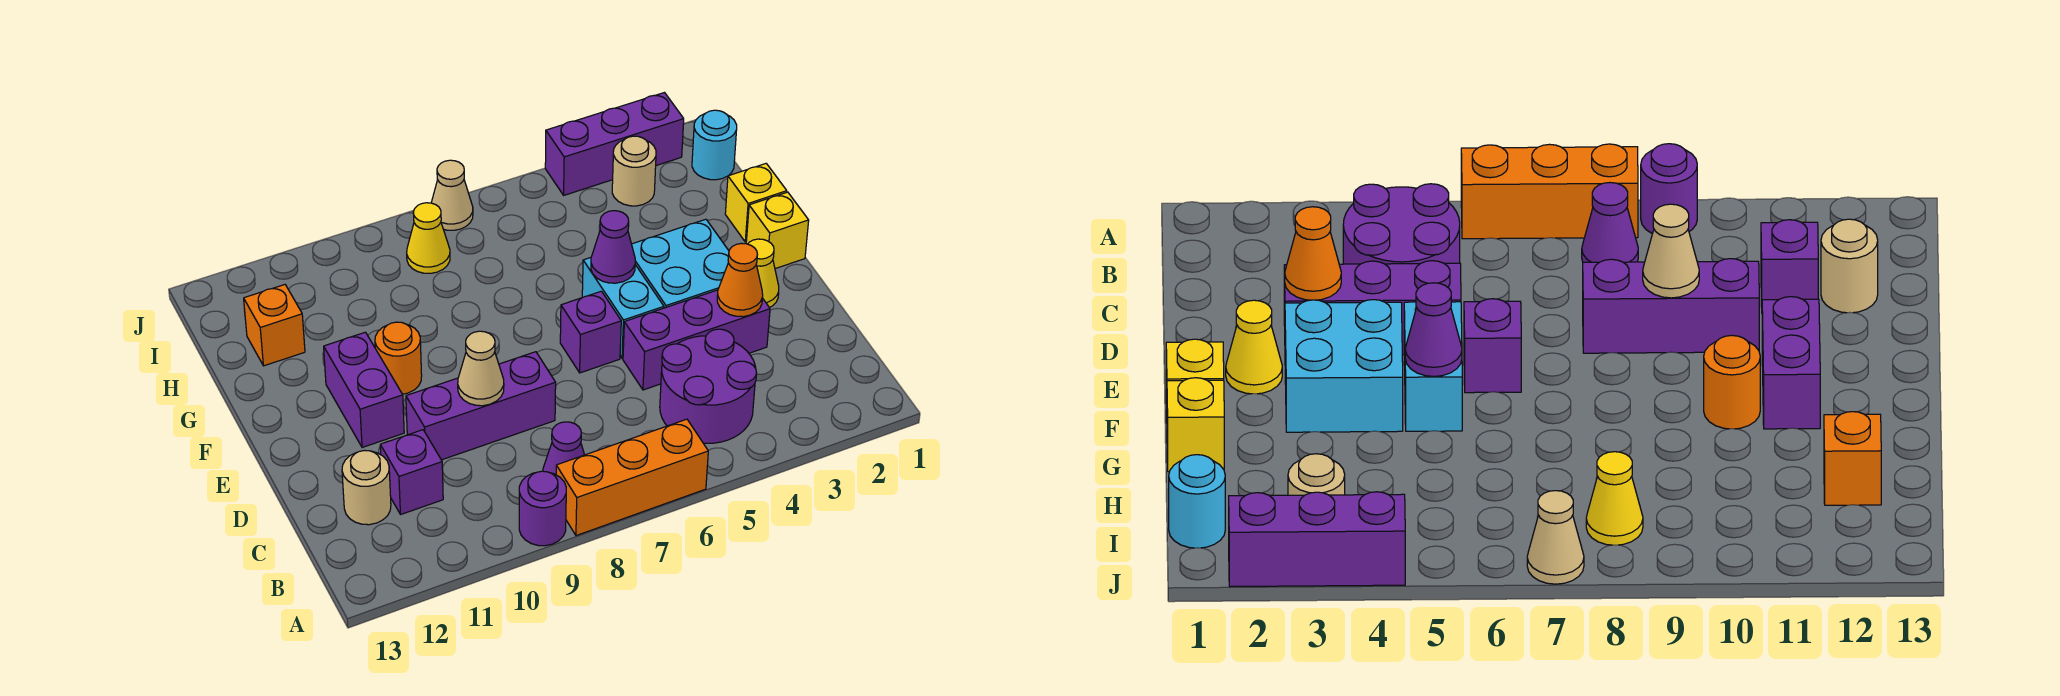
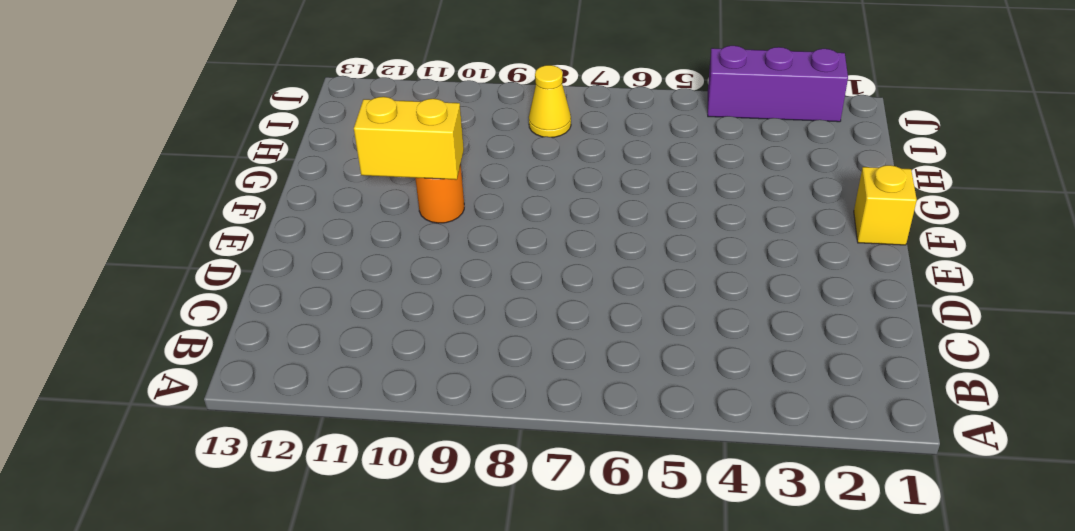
yellow 1x2 brick [354,97,464,180] -> none
none -> orange 1x3 brick [556,419,708,536]
none -> purple 1x1 round brick [519,471,566,546]
none -> purple 2x2 round brick [660,329,757,443]

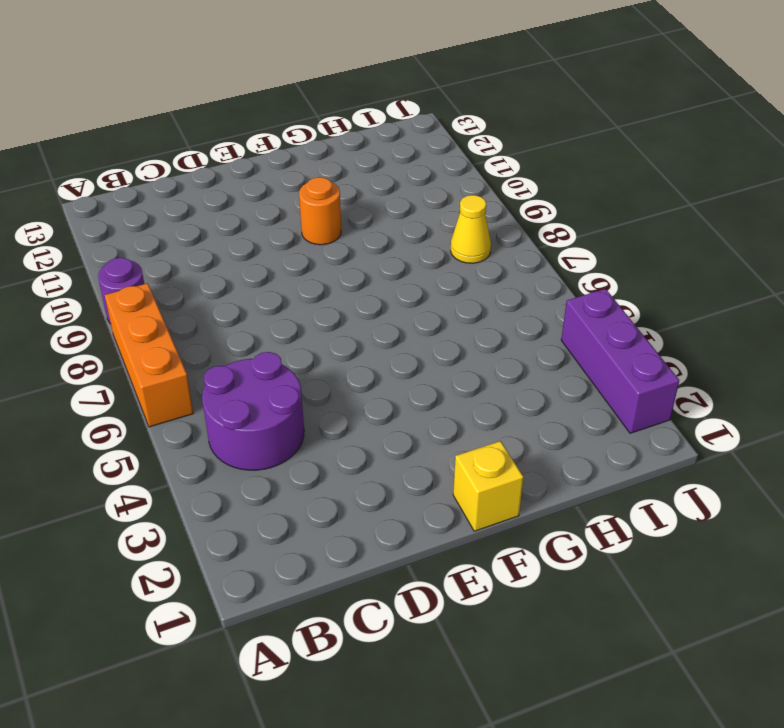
none -> purple 1x1 cone [543,422,584,475]
none -> purple 1x1 brick [380,430,443,514]
none -> tan 1x1 round brick [342,450,391,525]

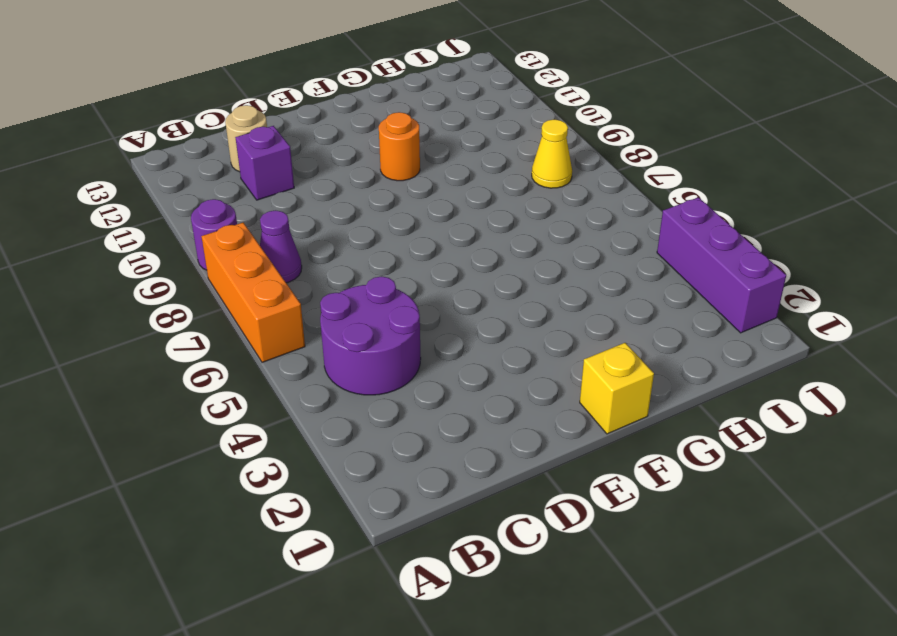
none -> purple 1x3 brick [623,290,770,390]
none -> purple 1x3 brick [406,352,556,460]
none -> yellow 1x1 cone [748,239,779,308]

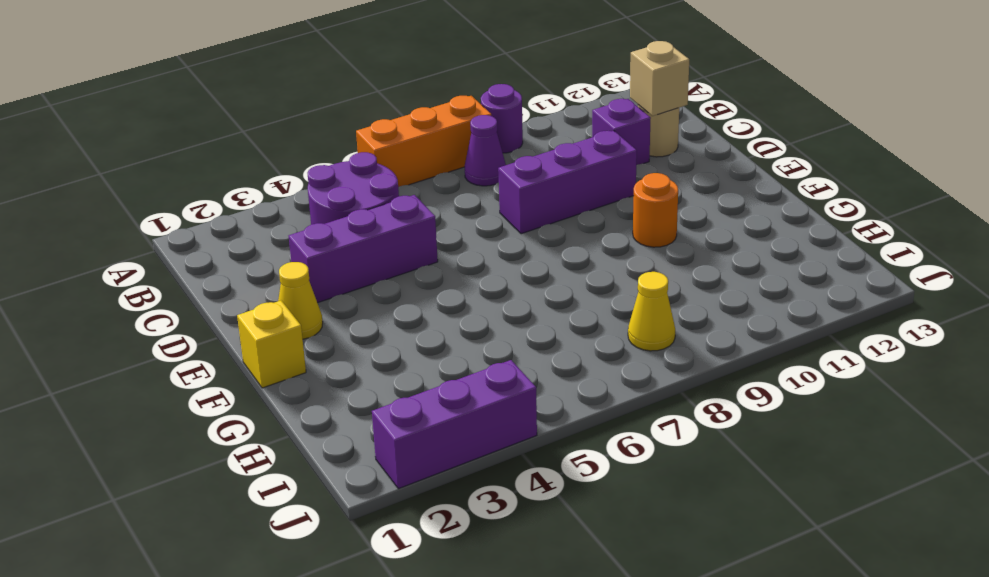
tan 1x1 brick [630,41,689,116] -> none
none -> cyan 2x2 brick [632,219,729,308]
none -> cyan 1x2 brick [582,258,664,358]
none -> purple 1x1 brick [560,291,621,373]

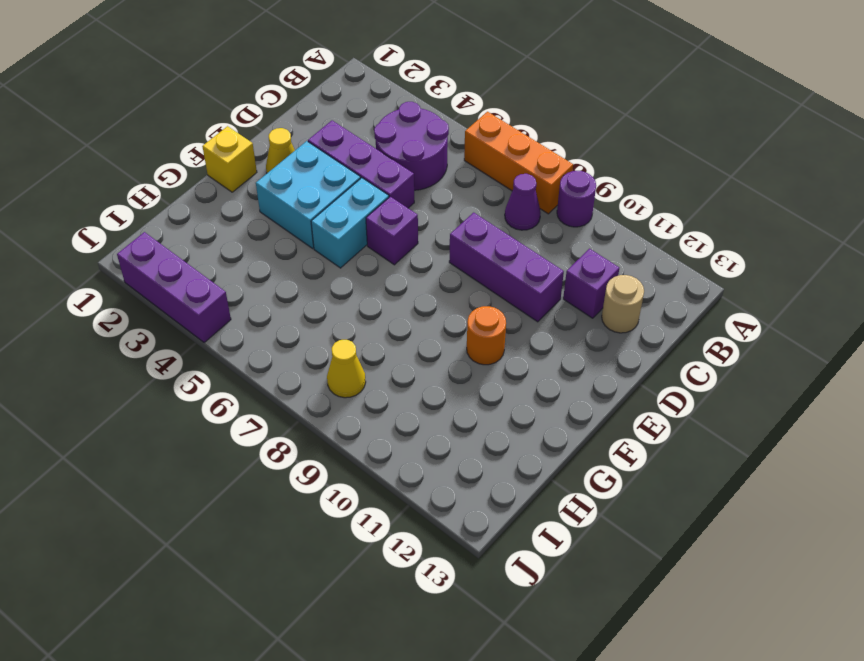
none -> purple 1x2 brick [324,332,404,448]
none -> yellow 1x1 brick [725,164,787,242]
none -> orange 1x1 brick [244,285,305,366]

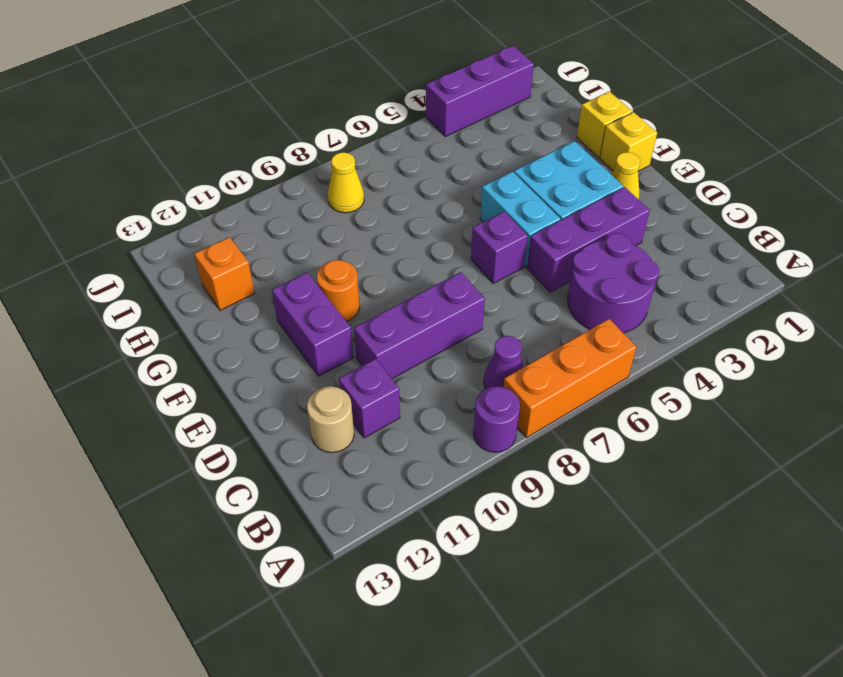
none -> cyan 1x1 round brick [692,110,737,180]
none -> tan 1x1 round brick [612,136,656,206]
none -> tan 1x1 cone [431,160,473,230]

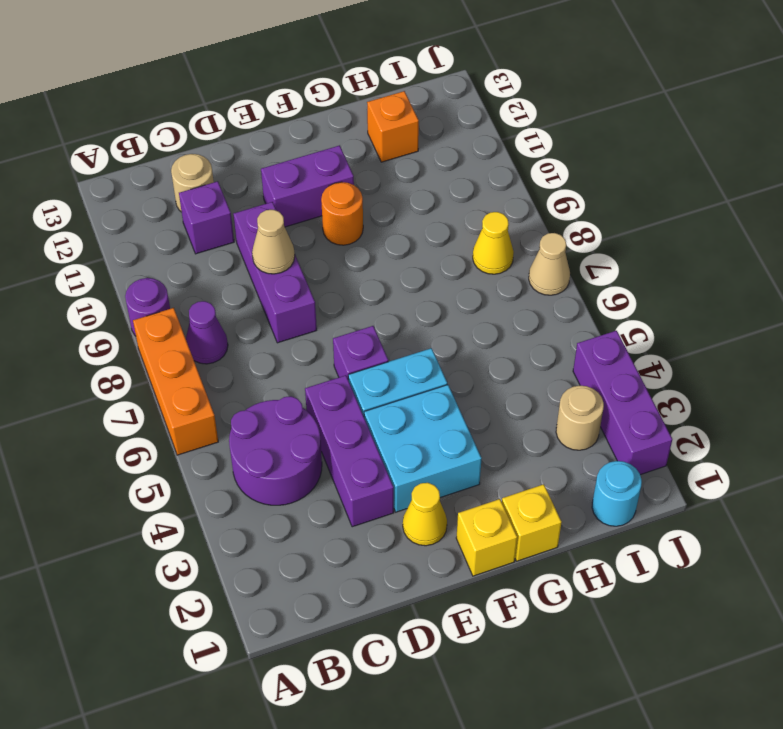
none -> orange 1x1 cone [717,243,763,317]
none -> purple 1x1 cone [591,211,635,283]

